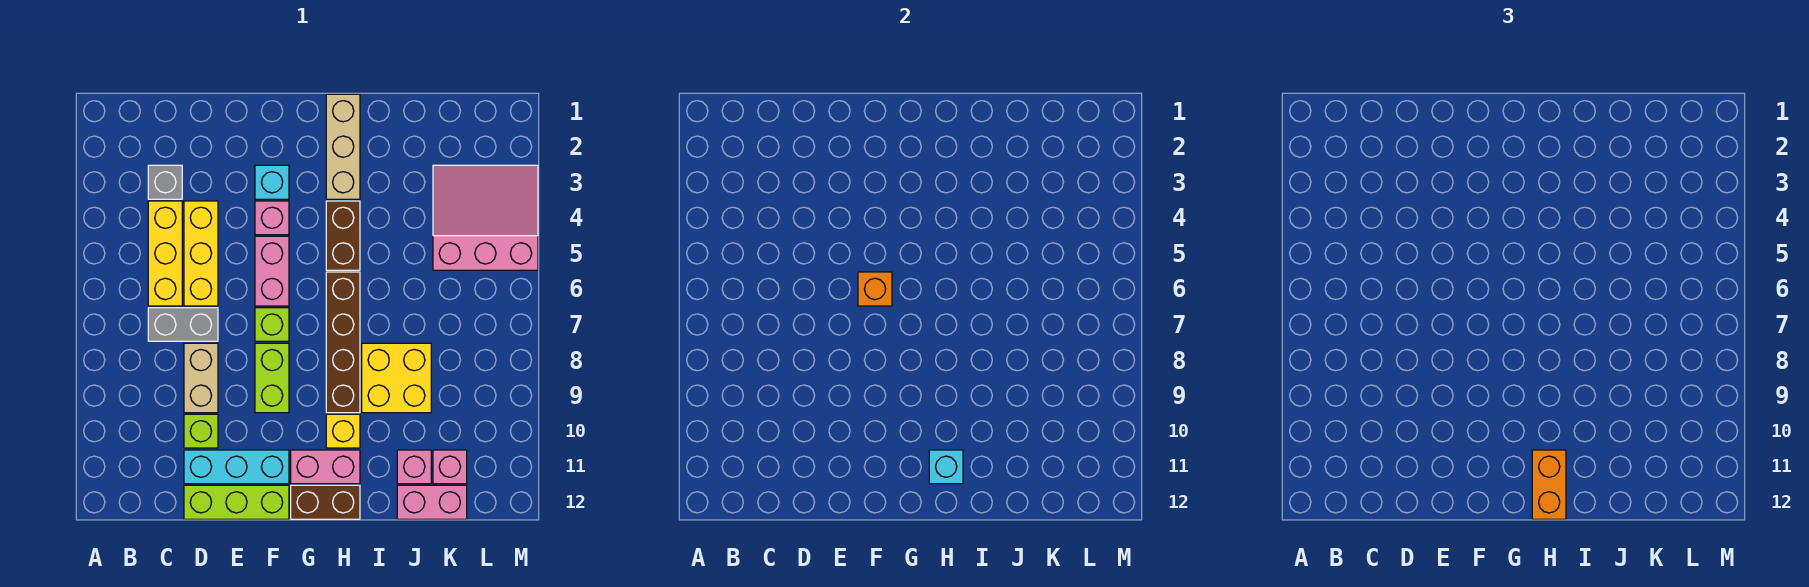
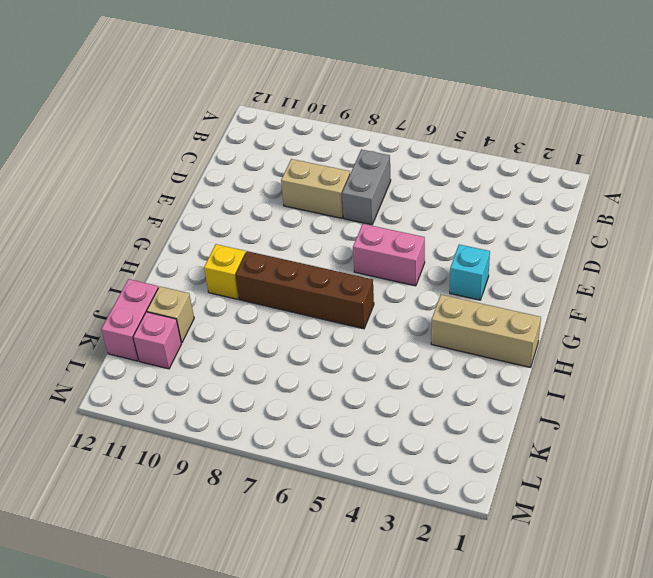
tan 1x1 brick [147,286,194,343] -> pink 1x1 brick [397,450,431,484]
none -> grey 1x1 brick [148,165,182,199]
none -> yellow 1x3 brick [148,201,182,306]
none -> yellow 1x3 brick [184,201,218,306]

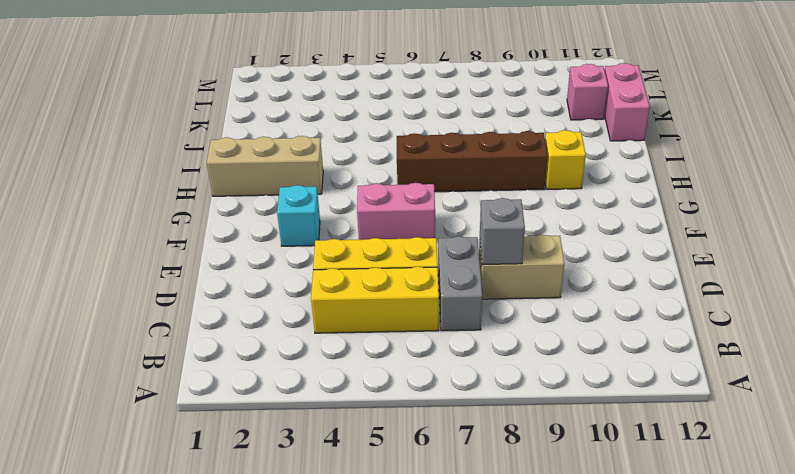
grey 1x1 brick [480,198,525,265] -> grey 1x1 brick moved to [148,165,182,199]
none -> lime 1x1 brick [184,414,218,448]
none -> cyan 1x3 brick [184,450,289,484]
none -> lime 1x3 brick [184,485,289,519]

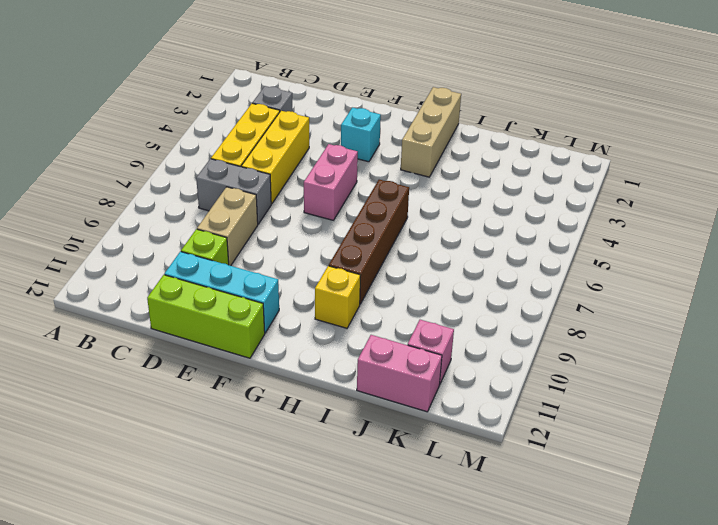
none -> pink 1x1 brick [255,201,289,235]
none -> lime 1x1 brick [255,308,289,341]
none -> lime 1x2 brick [255,343,289,413]

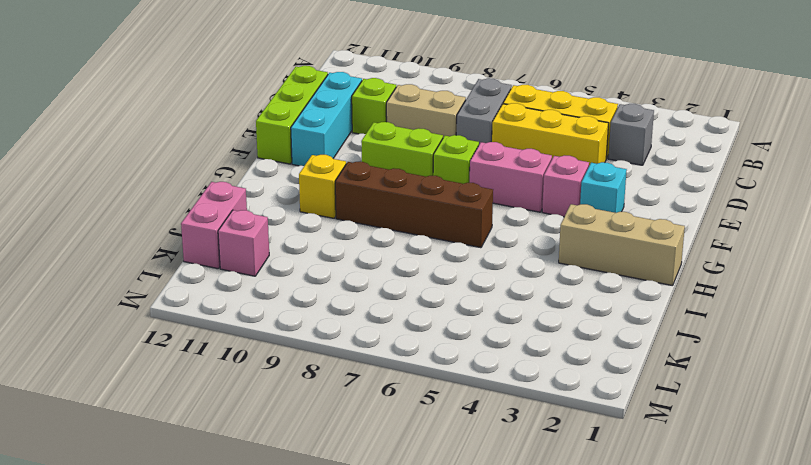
none -> pink 1x2 brick [291,450,360,484]
none -> brown 1x2 brick [291,485,360,519]
none -> brown 1x2 brick [326,201,360,270]

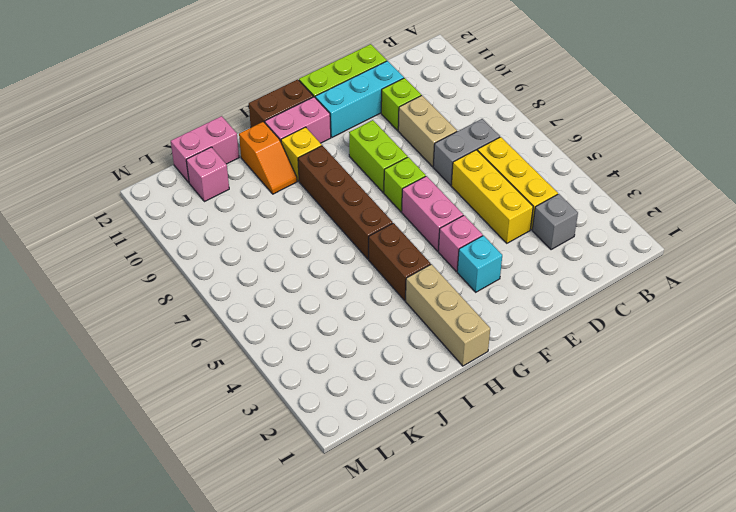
orange 1x2 slope [239,122,297,194] -> none
none -> yellow 2x2 brick [362,343,431,413]
none -> pink 1x1 brick [397,450,431,484]
none -> pink 3x3 slope [433,165,538,270]

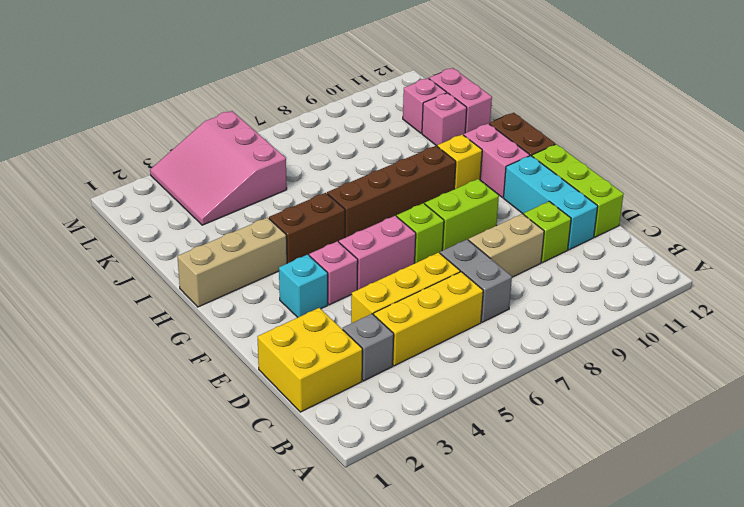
yellow 2x2 brick [258,308,362,412] -> yellow 2x2 brick moved to [362,343,431,413]
none -> orange 1x1 brick [858,272,892,306]
none -> cyan 1x1 brick [929,450,963,484]
none -> orange 1x2 brick [1532,450,1566,519]

